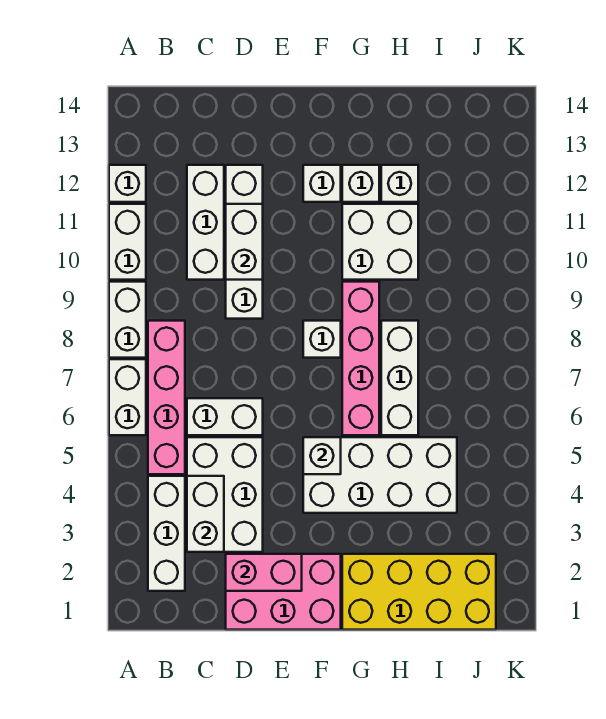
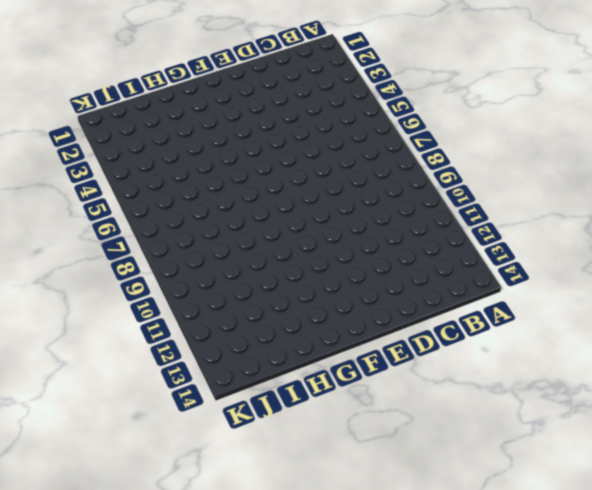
none -> white 1x2 brick [109,359,146,435]
none -> white 1x2 brick [109,282,146,358]
none -> white 1x2 brick [109,204,146,280]

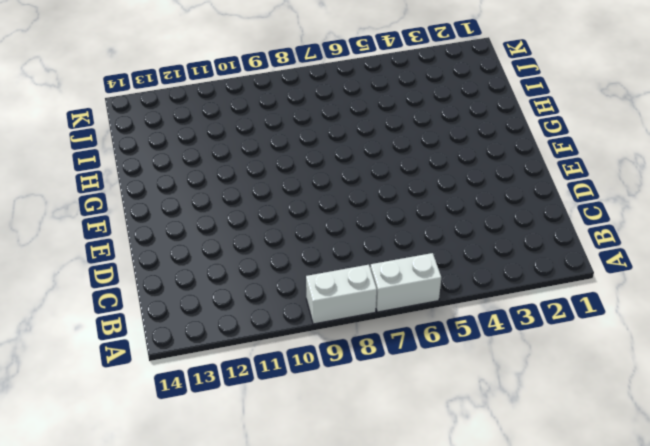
none -> white 1x2 brick [109,204,146,280]
none -> white 1x1 brick [109,165,146,202]
none -> white 1x3 brick [148,476,185,591]

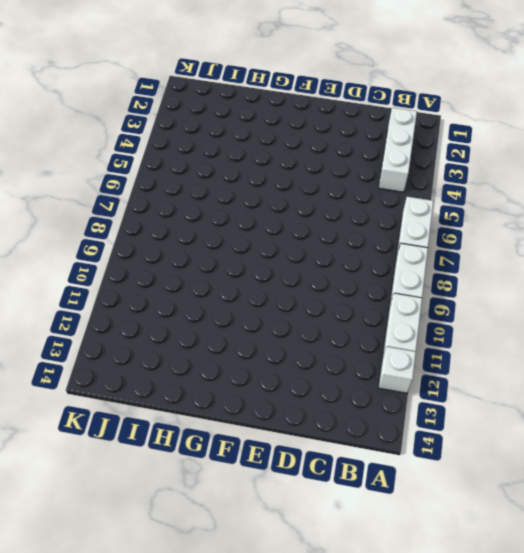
none -> pink 1x4 brick [148,321,185,474]
none -> white 2x3 brick [187,437,263,552]
none -> white 1x2 brick [187,398,263,435]

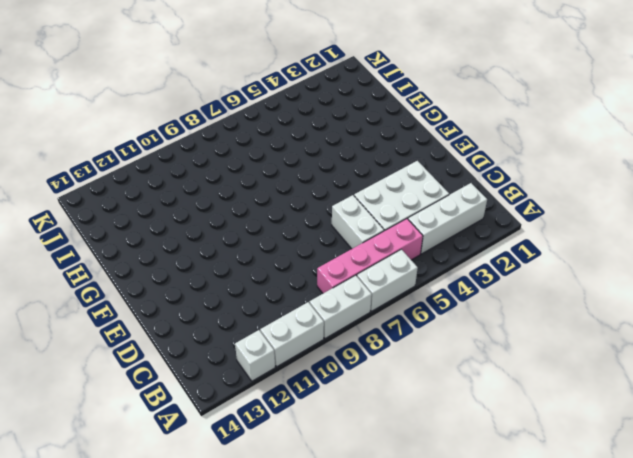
none -> white 1x3 brick [187,165,224,280]
none -> pink 2x3 brick [226,554,341,630]
none -> white 1x4 brick [226,165,263,319]

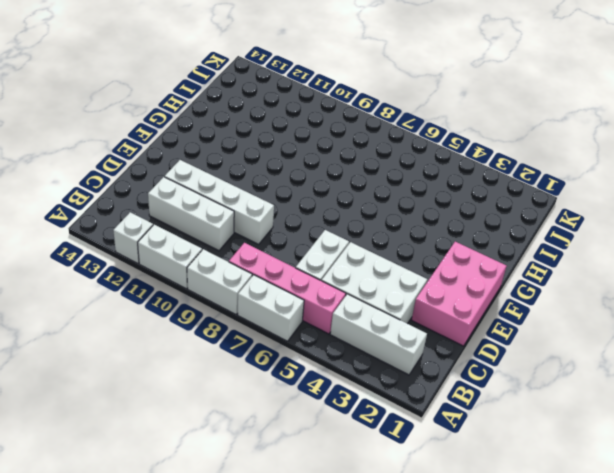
none -> white 2x4 brick [303,437,457,513]
none -> white 1x1 brick [303,321,341,358]
none -> white 1x1 brick [303,165,341,202]

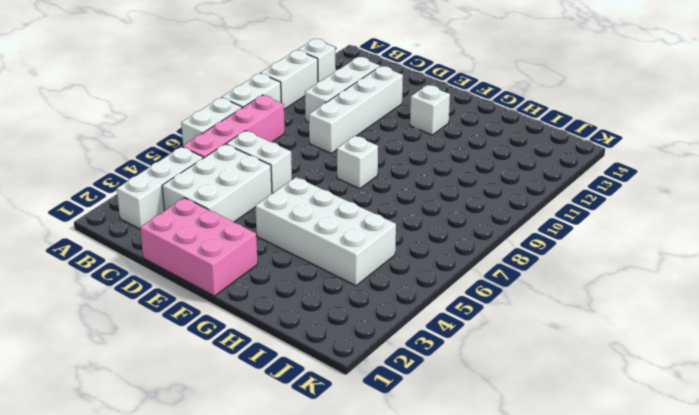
none -> yellow 2x4 brick [342,554,496,630]
none -> pink 1x4 brick [342,282,379,435]
none -> white 2x2 brick [342,204,418,280]

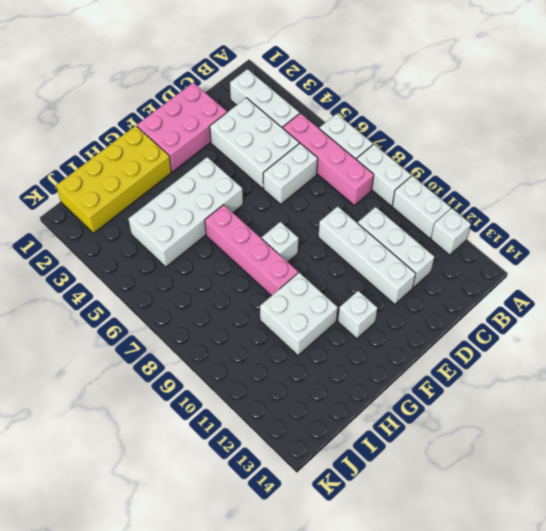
none -> white 1x1 brick [342,165,379,202]
none -> white 1x3 brick [381,321,418,435]
none -> white 1x1 brick [381,165,418,202]

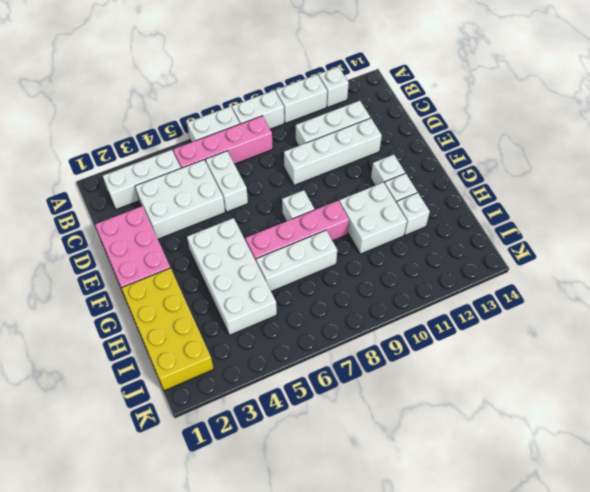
none -> white 1x2 brick [187,476,224,552]
none -> pink 1x2 brick [226,554,302,591]
none -> white 1x2 brick [226,204,263,280]

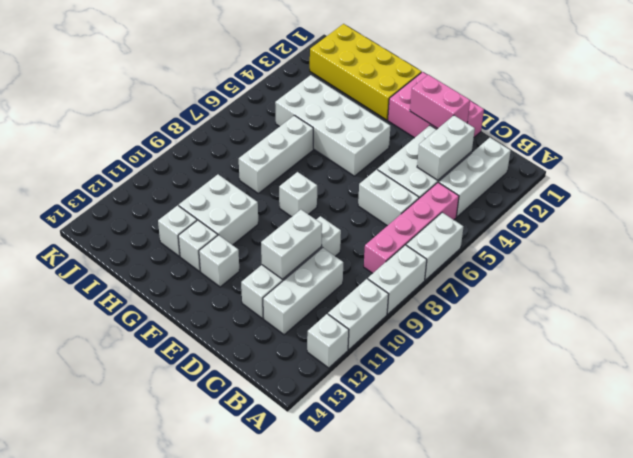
none -> pink 1x4 brick [342,282,379,435]
none -> white 1x1 brick [303,437,341,474]

